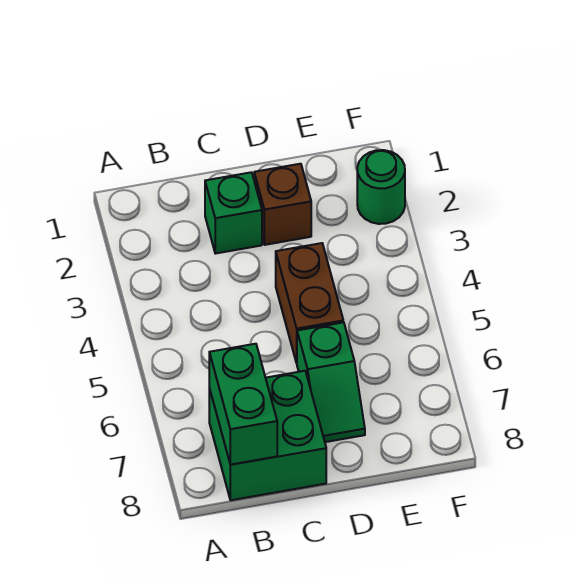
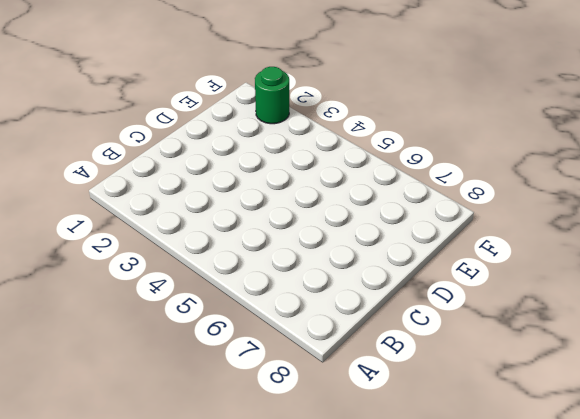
none -> green 2x2 brick [209,371,326,500]
none -> green 1x1 brick [205,172,262,254]

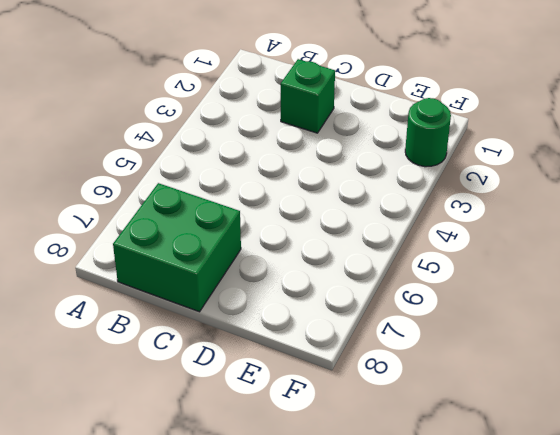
none -> brown 1x1 brick [254,164,311,245]
none -> brown 1x2 brick [276,243,343,363]

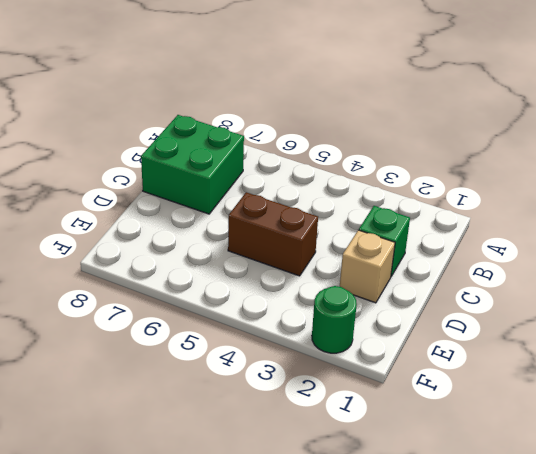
tan 1x1 brick [340,230,395,303] -> brown 1x1 brick [254,164,311,245]
none -> green 1x2 slope [297,322,365,442]
none -> green 1x2 brick [209,344,277,465]

